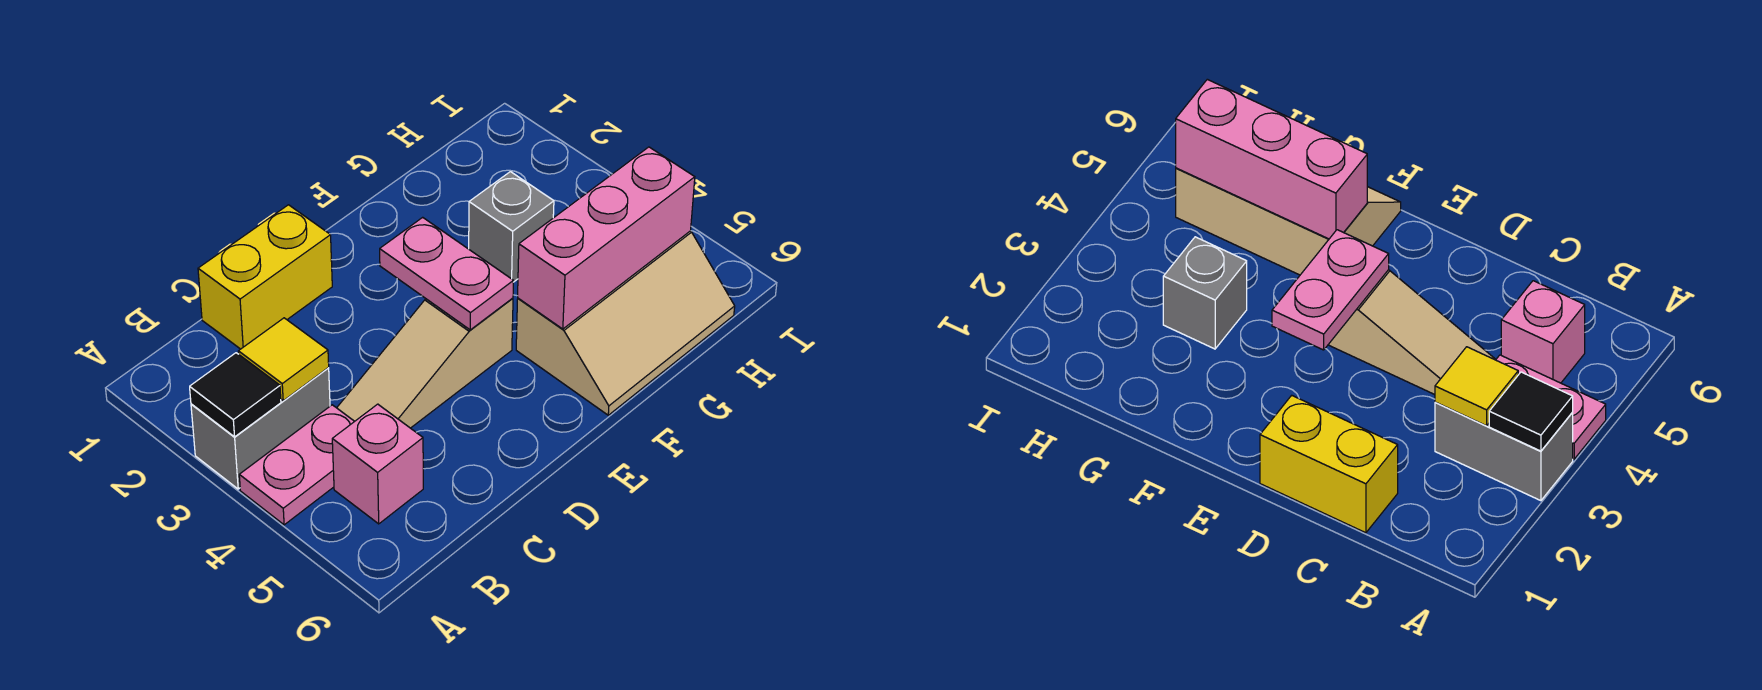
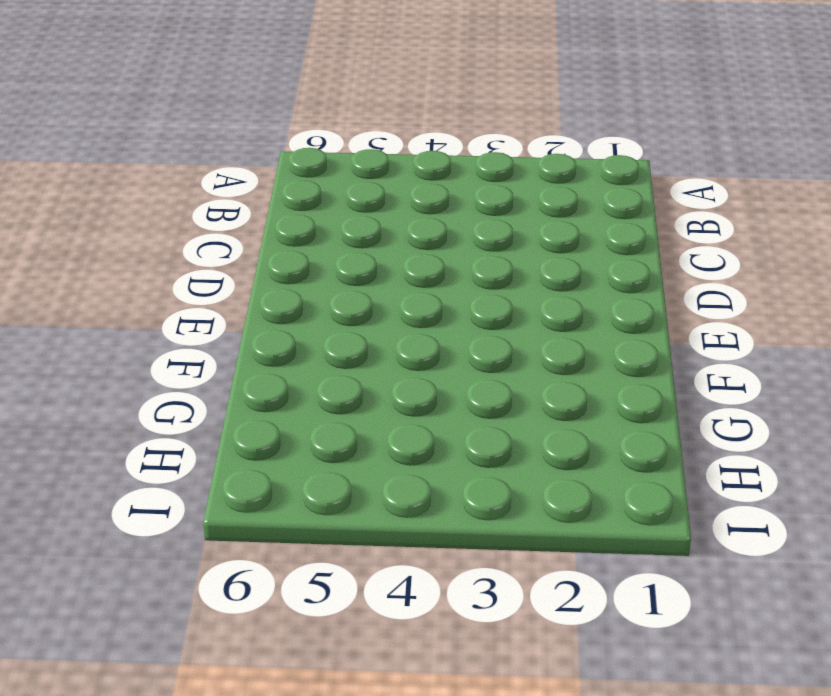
none -> grey 1x2 brick [191,368,330,489]
none -> pink 1x2 plate [239,405,355,525]

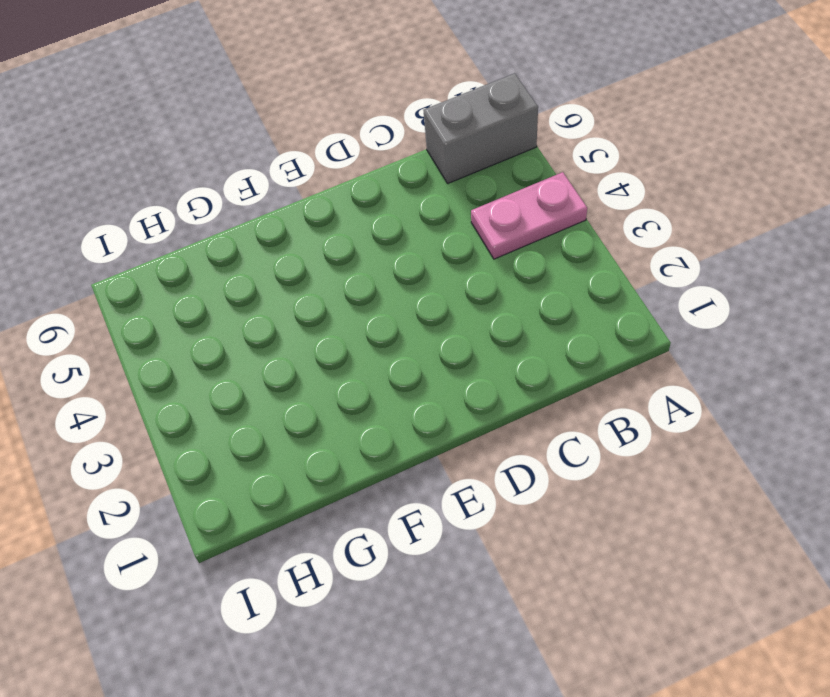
grey 1x2 brick [423,73,538,183] -> grey 1x2 brick moved to [191,368,330,489]
none -> pink 1x1 brick [332,404,423,524]
none -> yellow 1x2 brick [198,205,332,349]

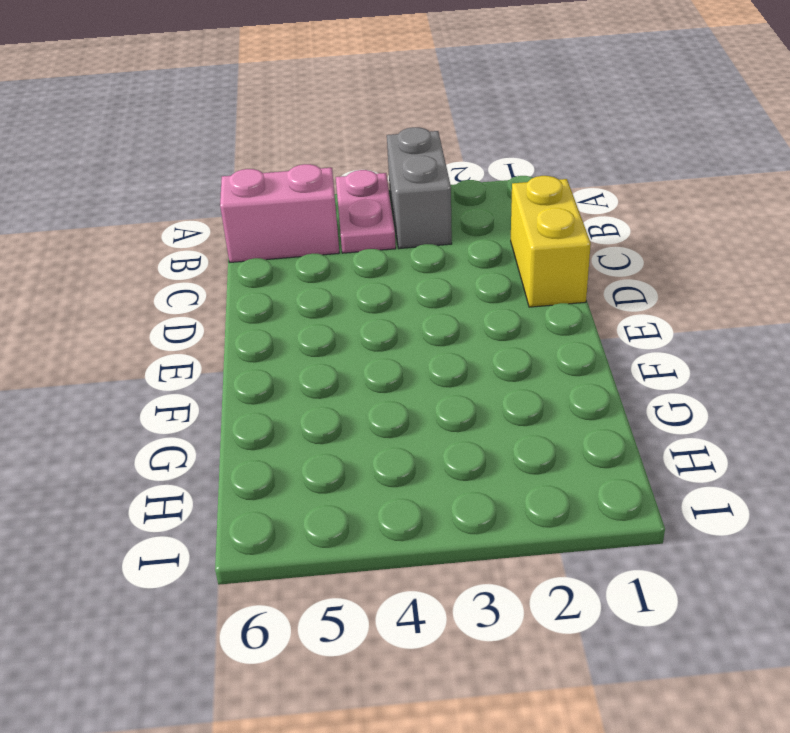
pink 1x2 brick [220,164,339,262] -> pink 1x1 brick [332,404,423,524]
none -> tan 1x3 slope [337,298,513,428]
none -> tan 2x3 slope [516,231,735,415]

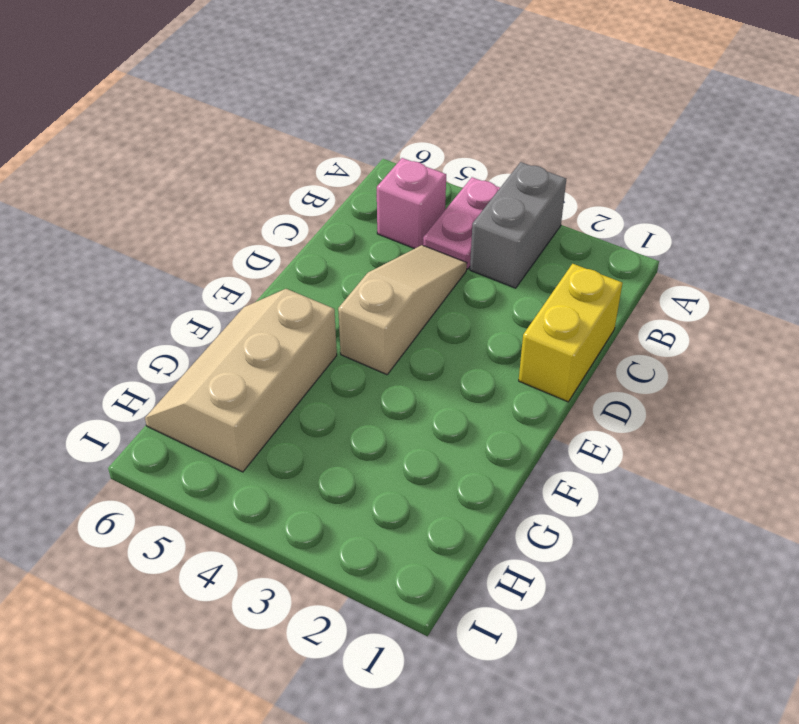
none -> grey 1x1 brick [469,172,554,281]
none -> black 1x1 tile [190,353,281,437]

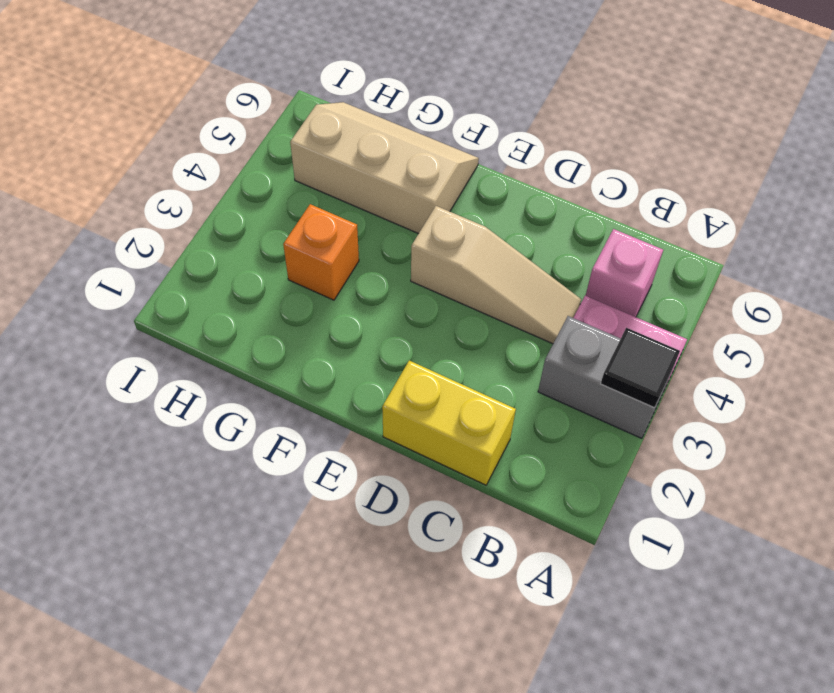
orange 1x1 brick [283,204,359,300] -> grey 1x1 brick [469,172,554,281]
none -> yellow 1x1 tile [238,318,329,401]
none -> pink 1x2 plate [380,217,514,330]

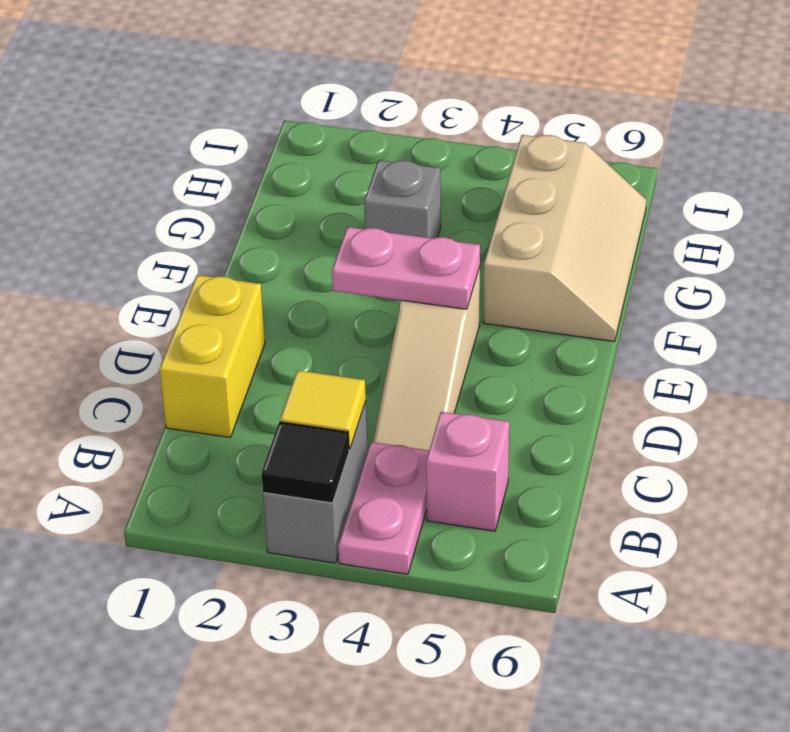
none -> pink 1x3 brick [518,147,695,329]

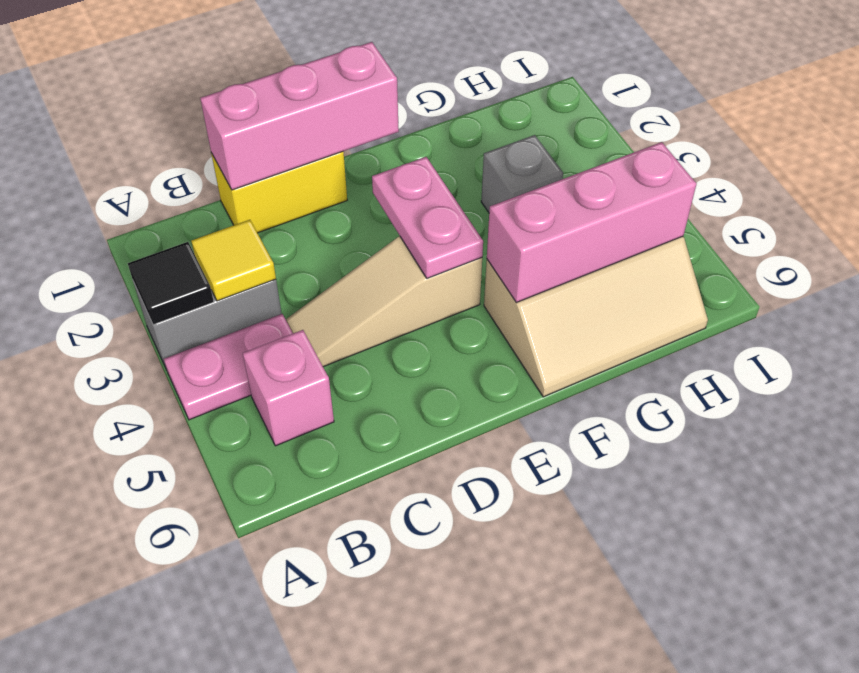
pink 1x3 brick [200,42,399,190] -> none

